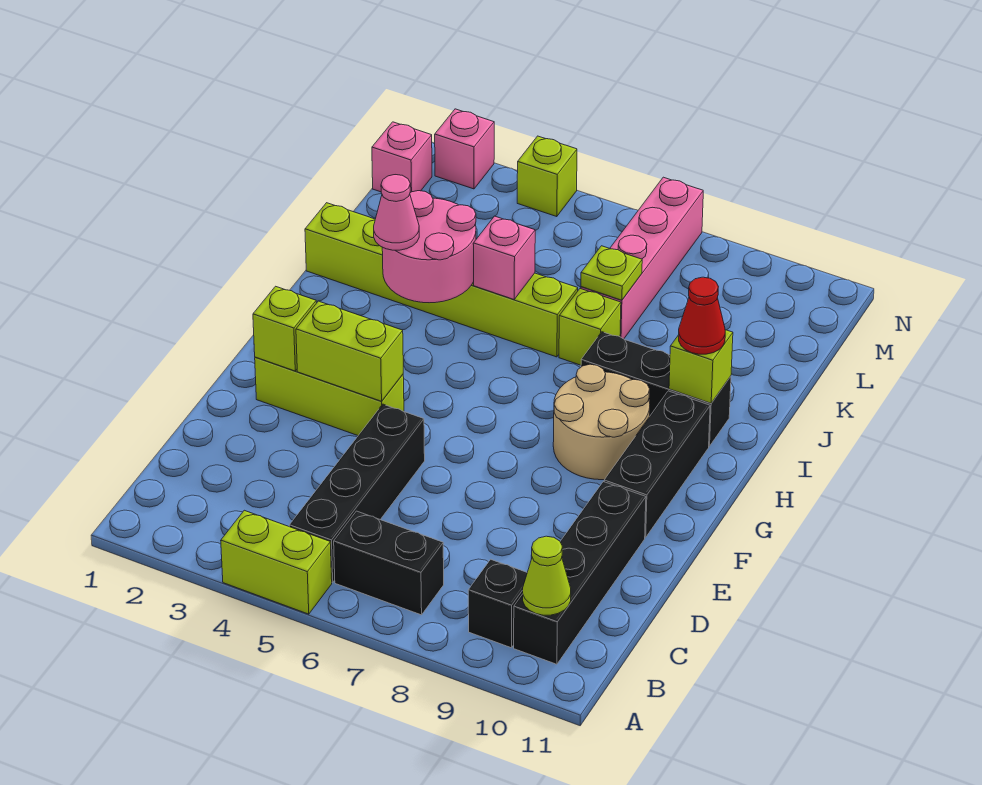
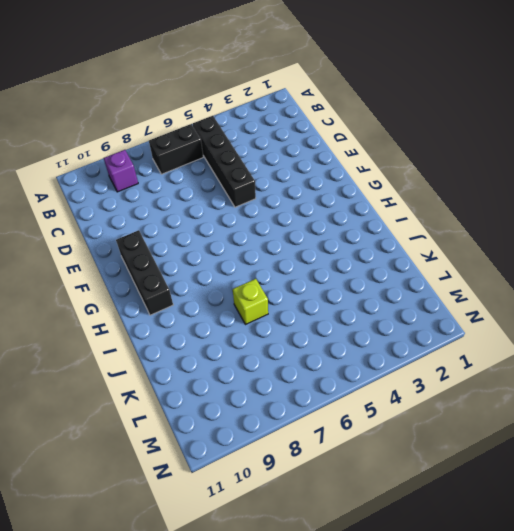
purple 1x1 brick [104,150,138,192] -> black 1x1 brick [468,559,527,648]
none -> lime 1x2 brick [221,510,332,614]
none -> black 1x4 brick [514,482,646,664]
none -> lime 1x3 brick [255,357,404,435]

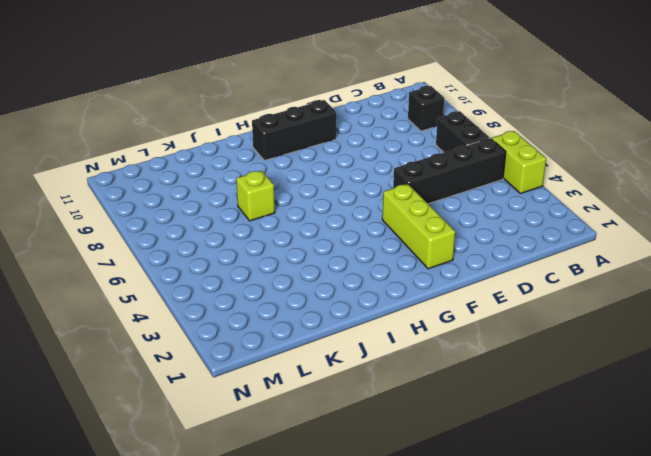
none -> black 1x4 brick [514,482,646,664]
none -> tan 2x2 round brick [553,364,650,480]
none -> black 1x3 brick [581,332,731,446]

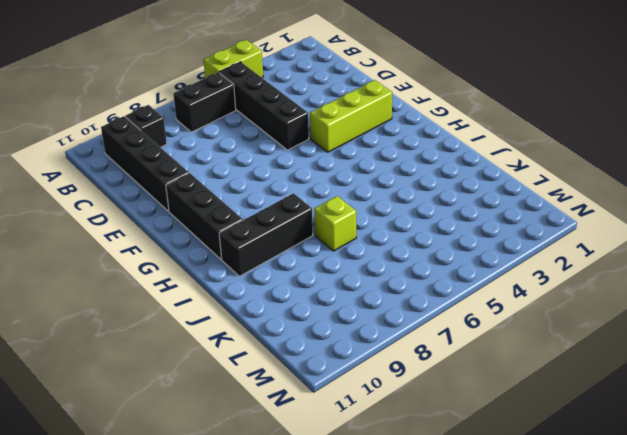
none -> tan 2x2 round brick [553,364,650,480]
none -> lime 1x6 brick [305,203,578,357]
none -> pink 1x4 brick [581,177,703,339]

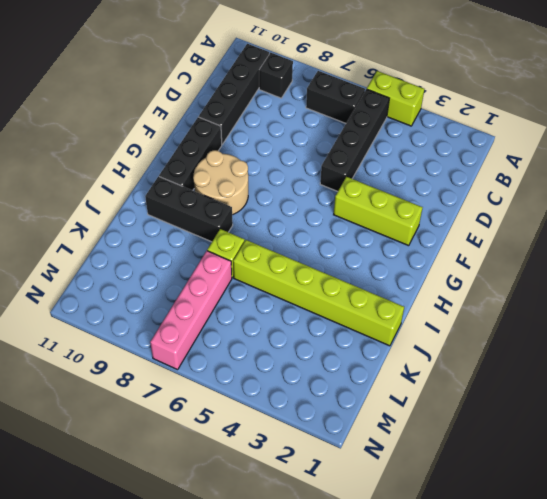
none -> pink 1x1 brick [372,122,432,193]
none -> pink 1x1 brick [435,109,494,189]
none -> lime 1x1 brick [517,136,577,217]

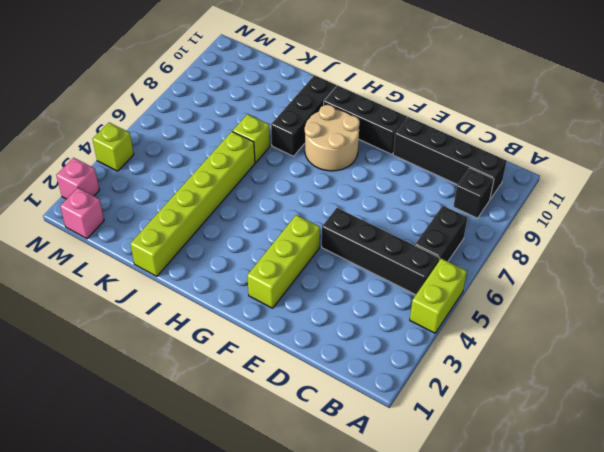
none -> pink 1x4 brick [581,177,703,339]
none -> lime 1x1 cone [523,536,571,615]
none -> lime 1x1 brick [253,286,316,371]

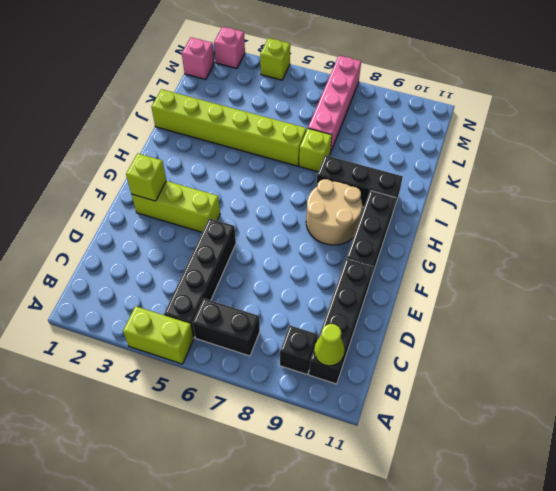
none -> lime 1x2 brick [296,301,403,401]
none -> pink 2x2 round brick [382,191,476,303]
none -> lime 1x1 brick [669,330,733,403]

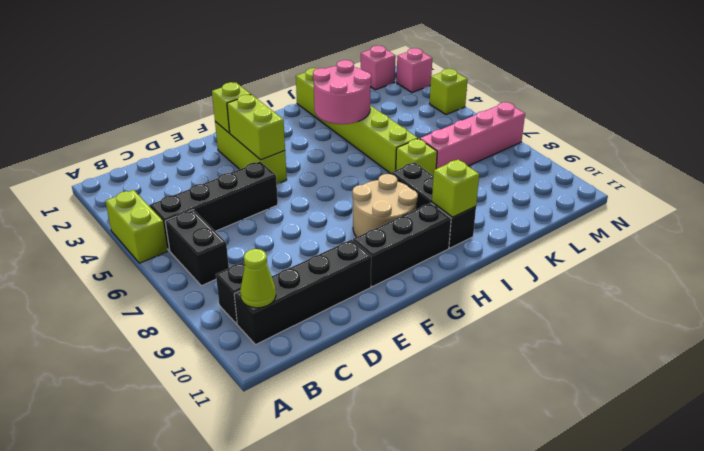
none -> pink 1x1 brick [473,216,535,299]
none -> lime 1x1 plate [581,246,642,300]
none -> pink 1x1 cone [374,175,419,250]

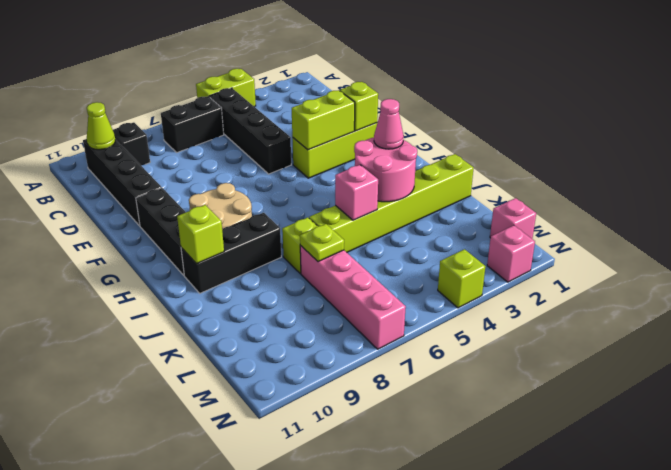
none -> red 1x1 cone [678,277,725,354]

